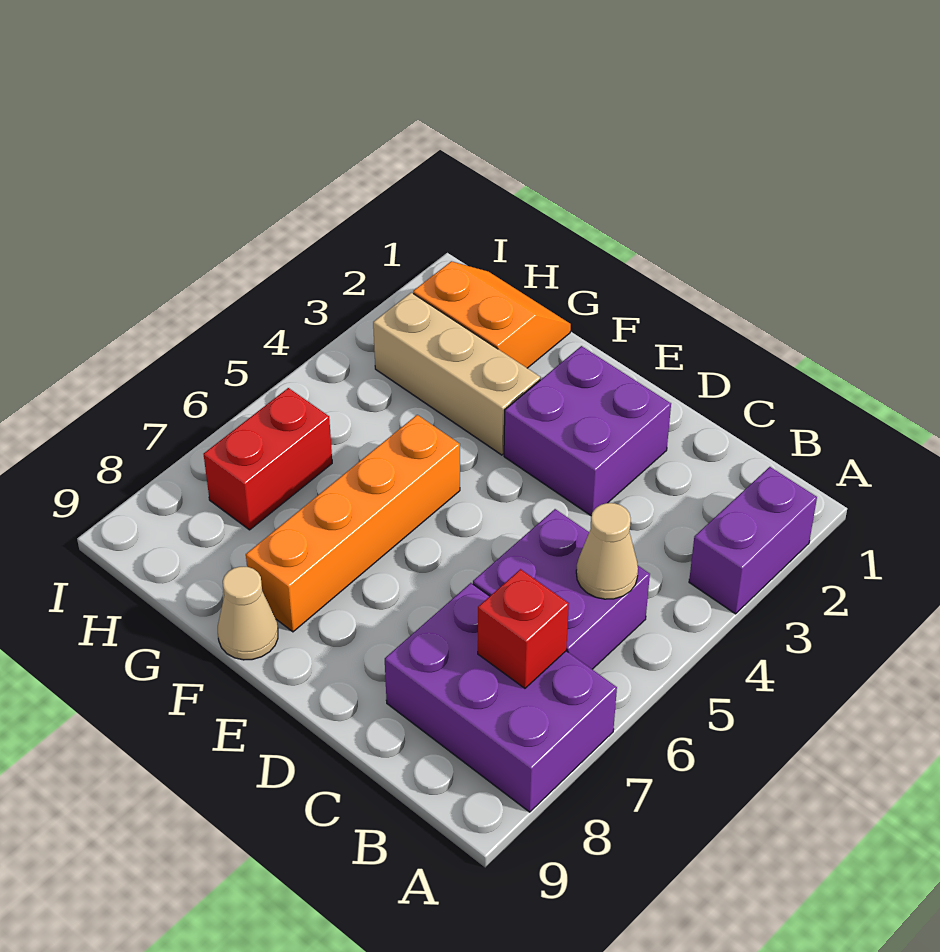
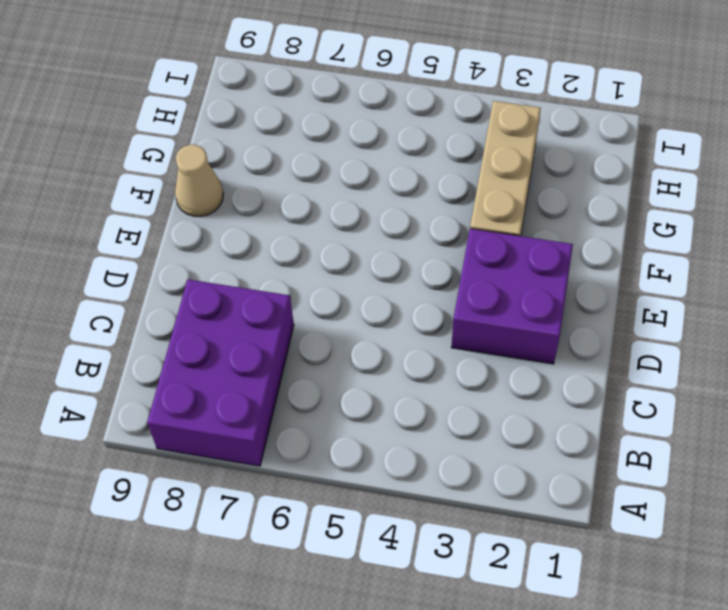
none -> purple 1x2 brick [689,467,817,614]
none -> purple 2x2 brick [473,509,650,669]

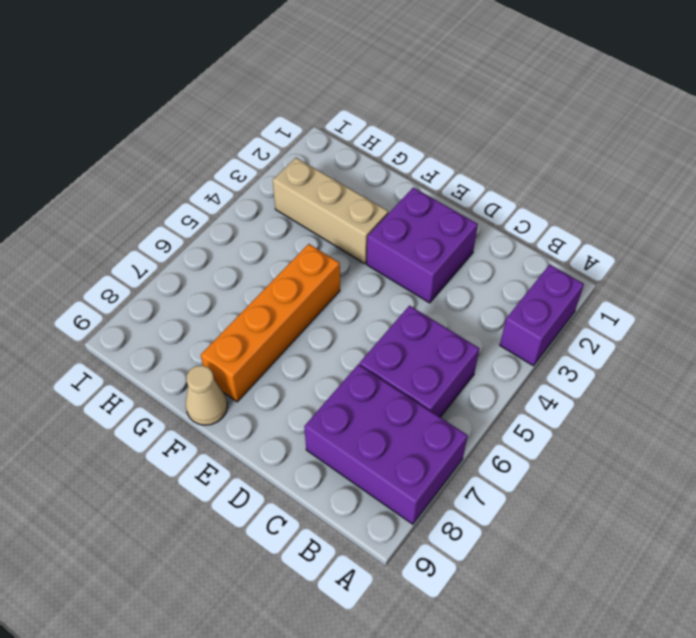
none -> orange 2x2 slope [413,261,571,368]
none -> red 1x2 brick [204,388,332,530]

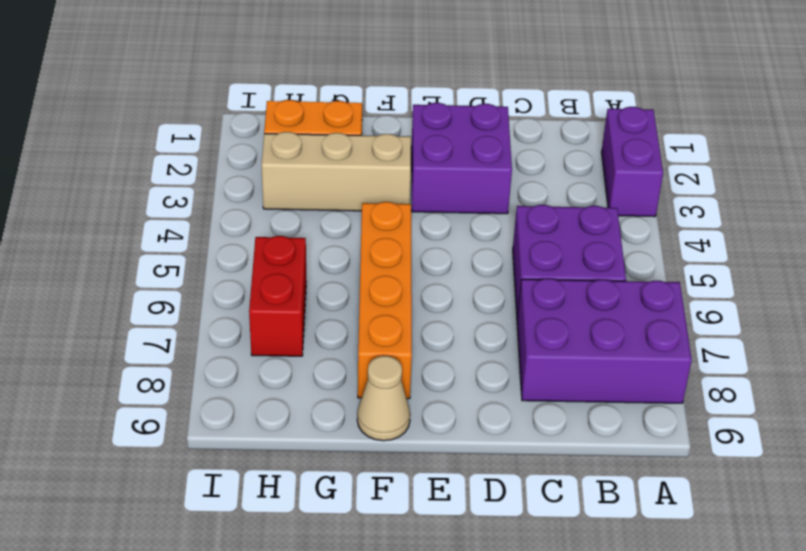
none -> tan 1x1 cone [576,503,638,599]
none -> red 1x1 brick [478,569,569,688]

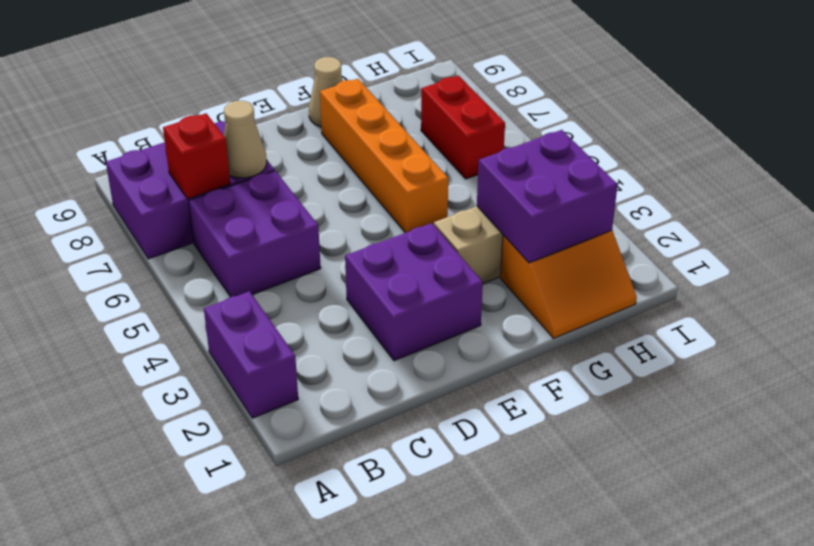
tan 1x1 cone [224,101,267,178] -> tan 1x1 cone moved to [576,503,638,599]
purple 2x2 brick [477,130,618,263] -> none

